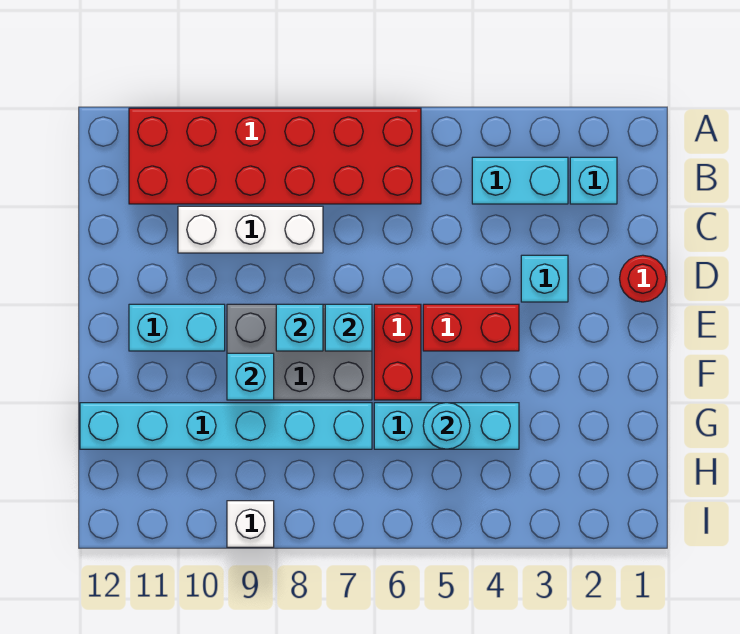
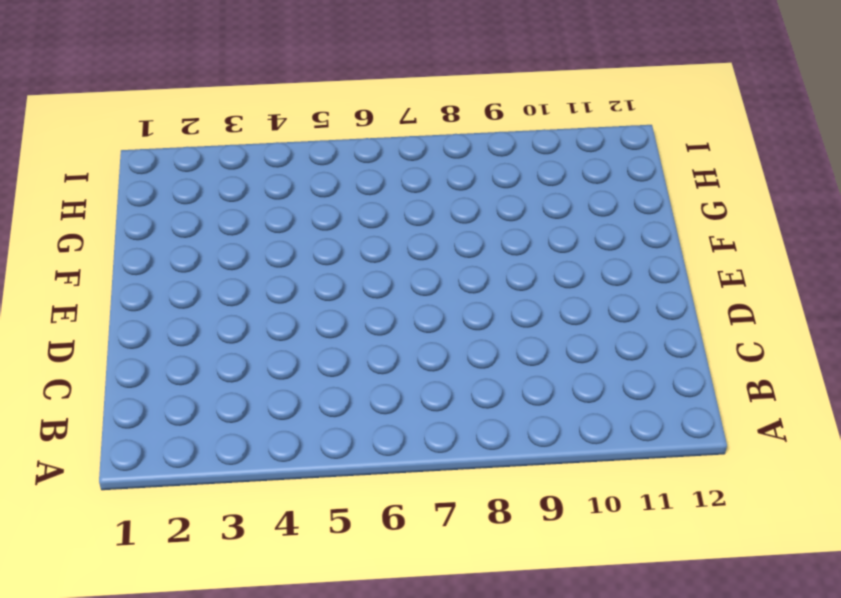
none -> red 2x6 brick [129,108,421,204]
none -> cyan 1x1 brick [570,157,617,204]
none -> cyan 1x2 brick [472,157,568,204]

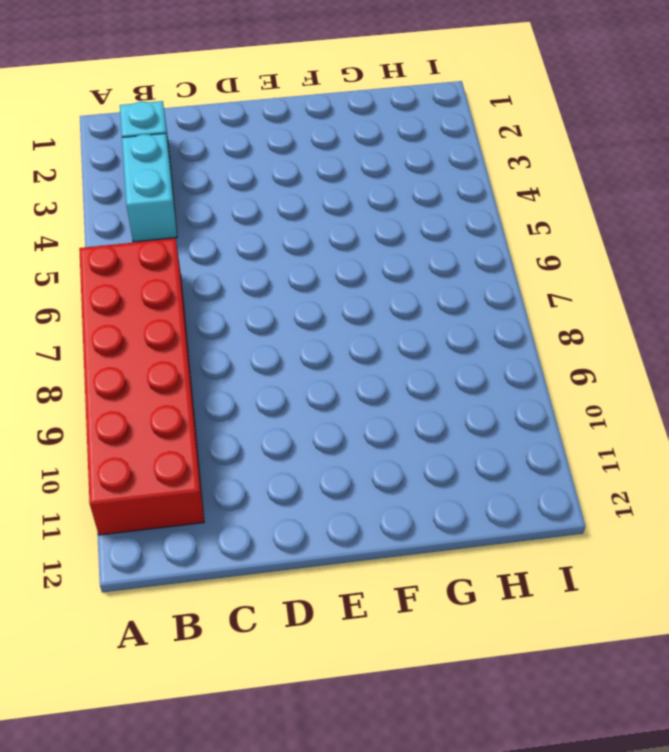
none -> white 1x3 brick [178,206,323,253]
none -> red 1x1 round brick [620,255,666,302]
none -> cyan 1x1 brick [521,255,568,302]

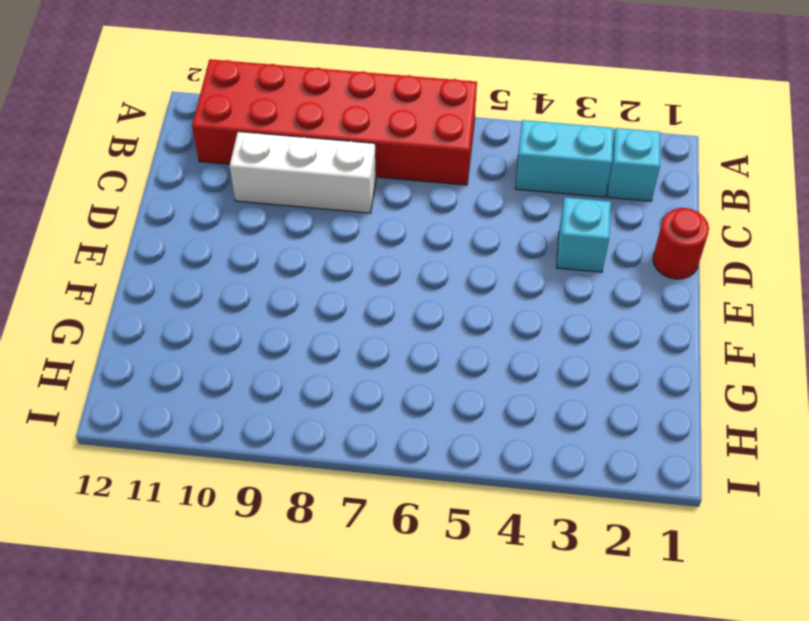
none -> red 1x2 brick [423,304,519,351]
none -> red 1x2 brick [374,304,421,400]
none -> grey 2x3 brick [227,304,372,400]

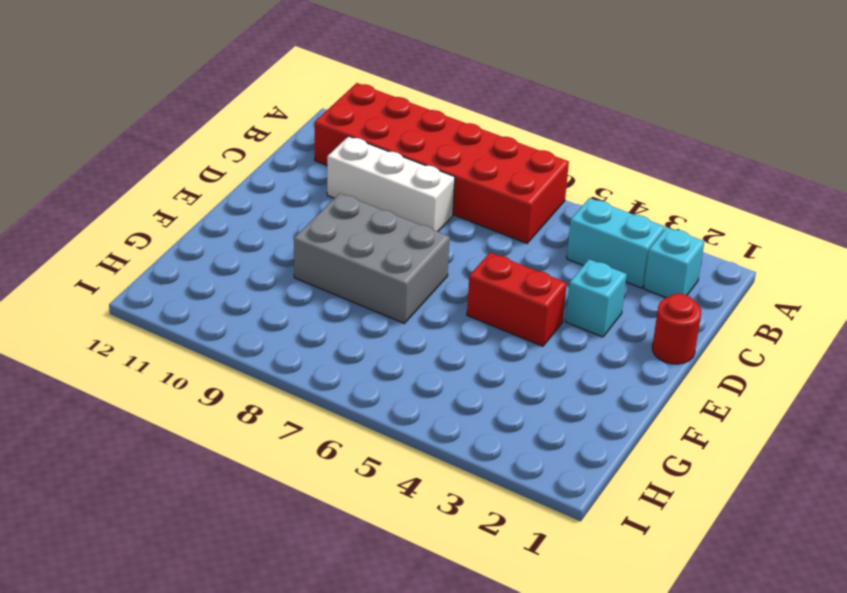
none -> red 1x2 brick [374,304,421,400]
none -> cyan 1x2 brick [129,304,225,351]
none -> cyan 1x3 brick [374,403,519,449]

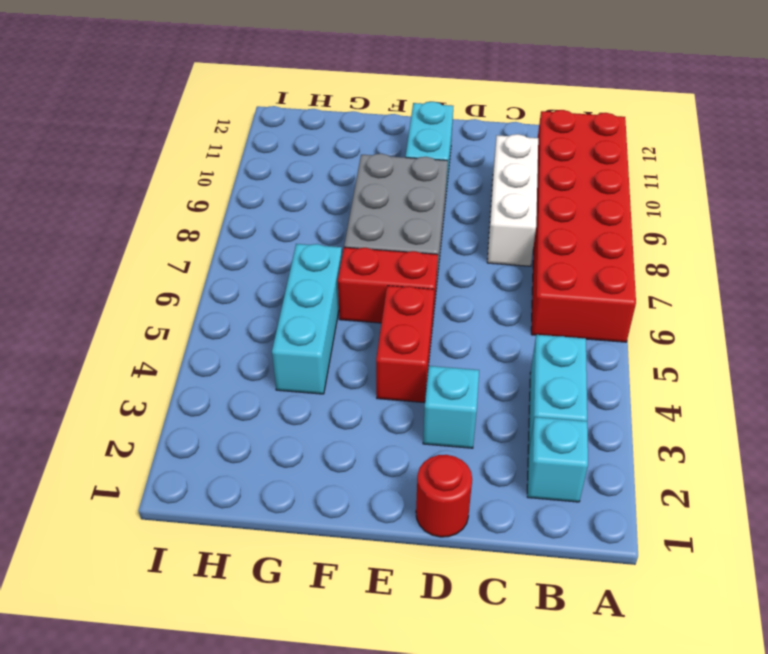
none -> cyan 1x6 brick [80,403,372,449]
none -> white 1x1 brick [227,501,274,547]
none -> cyan 1x1 brick [325,304,372,351]

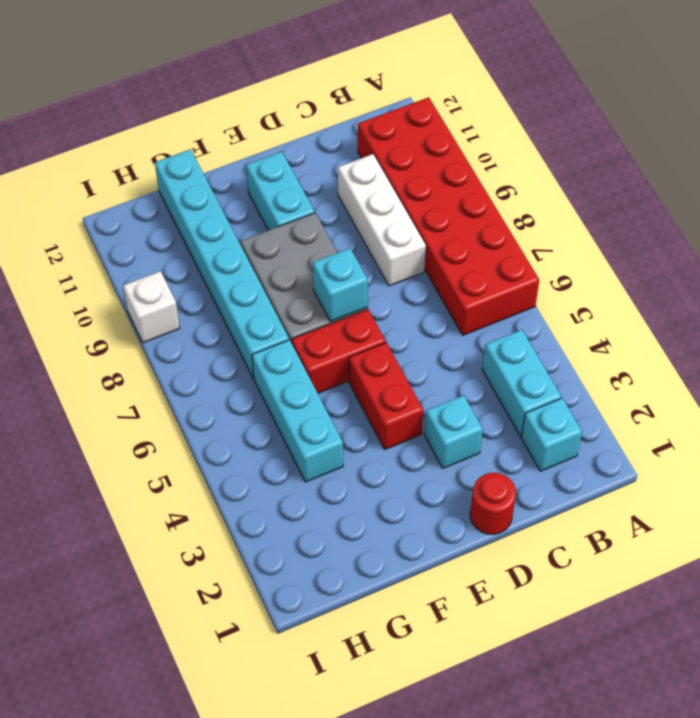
none -> cyan 1x1 brick [276,304,323,351]
none -> cyan 1x1 brick [227,353,274,400]
none -> cyan 1x1 round brick [423,403,470,449]

